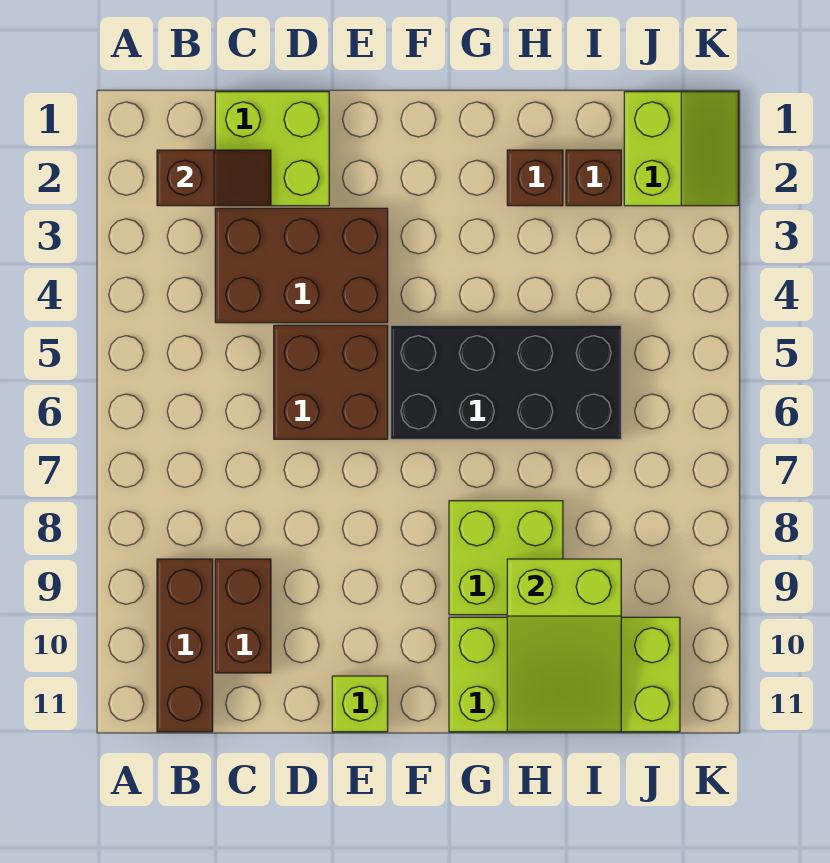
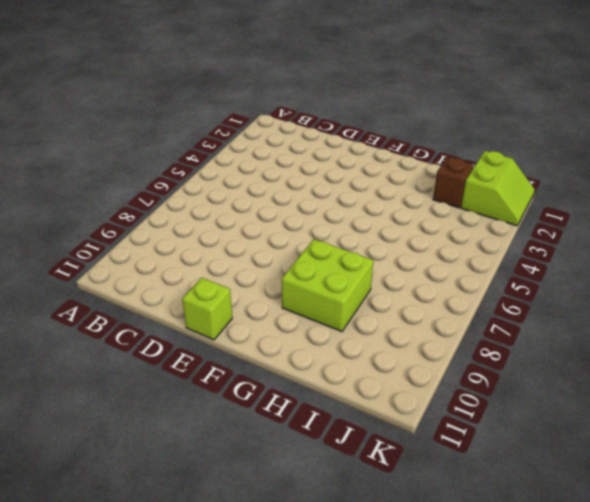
none -> brown 1x3 brick [157,559,213,732]
none -> lime 2x2 brick [215,92,329,206]
none -> brown 2x3 brick [215,208,388,323]

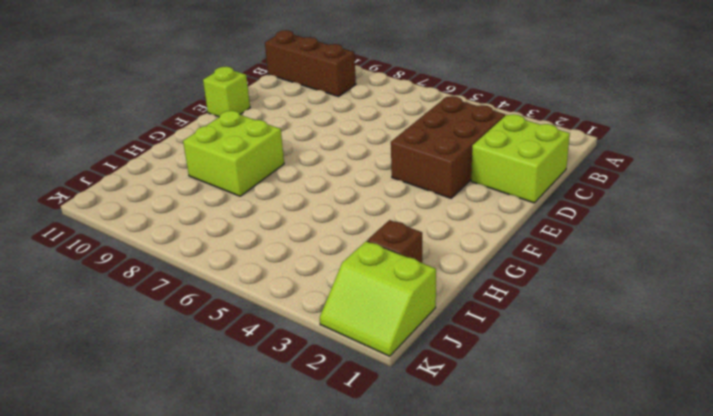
none -> brown 1x2 brick [215,559,271,673]
none -> brown 2x2 brick [274,325,388,439]
none -> black 2x4 brick [391,325,621,439]

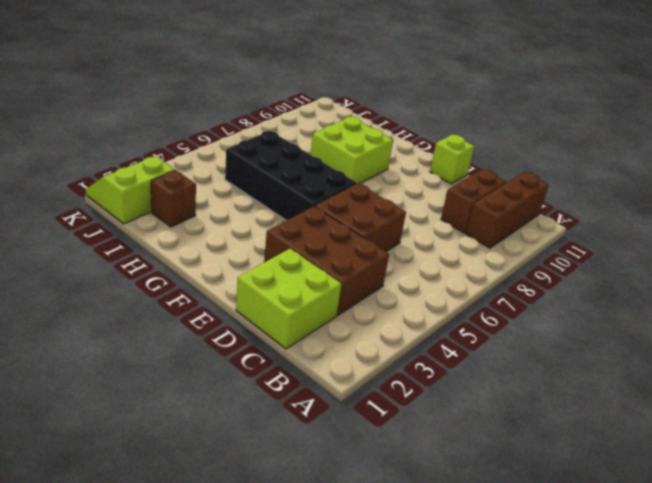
none -> lime 2x4 brick [449,617,680,732]
none -> brown 1x1 brick [507,150,563,206]
none -> brown 1x2 slope [157,150,271,206]

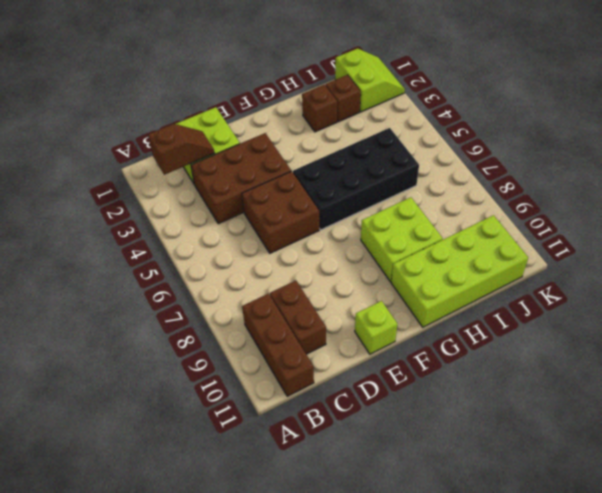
none -> lime 2x3 slope [507,559,621,732]

